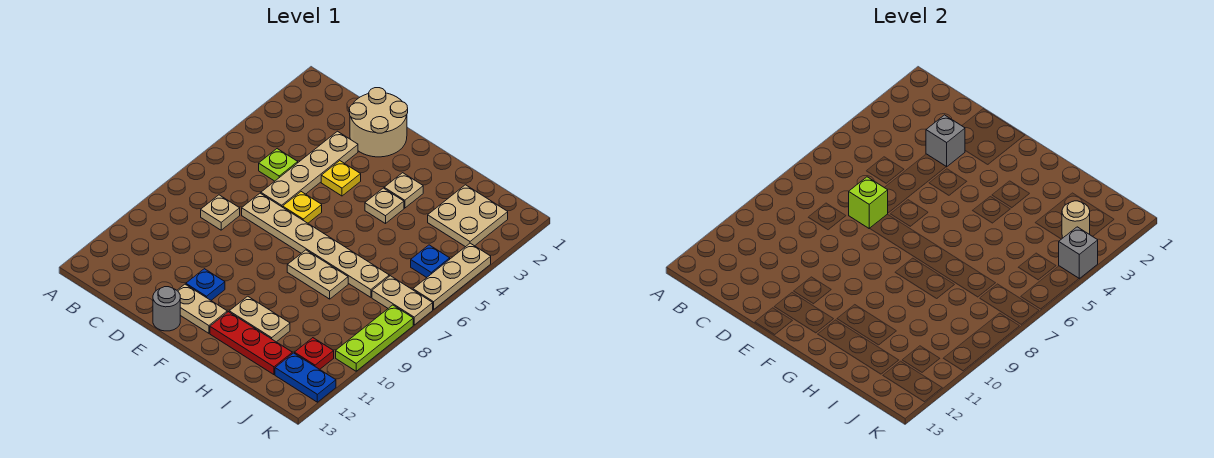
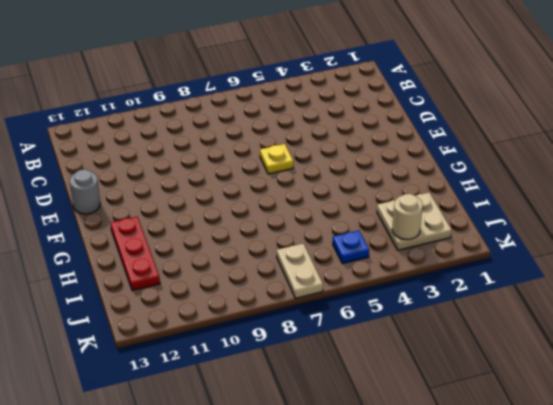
none -> lime 1x1 plate [259,149,298,181]
none -> tan 1x1 plate [201,195,240,230]
none -> tan 2x2 round brick [349,88,408,157]

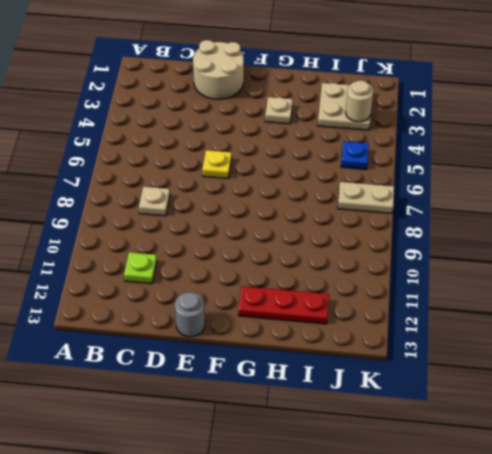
lime 1x1 plate [124,252,157,284] -> lime 1x1 plate moved to [259,149,298,181]
none -> tan 1x4 plate [261,131,358,207]
none -> tan 1x6 plate [242,193,389,297]
none -> yellow 1x1 plate [321,161,361,196]

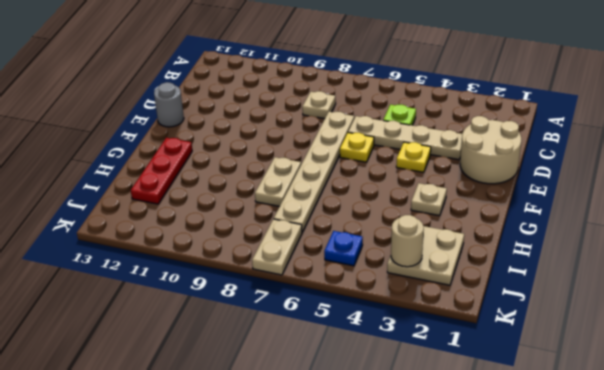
none -> blue 1x1 plate [186,269,225,300]
none -> tan 1x2 plate [177,284,227,333]
none -> tan 1x1 plate [365,188,404,224]

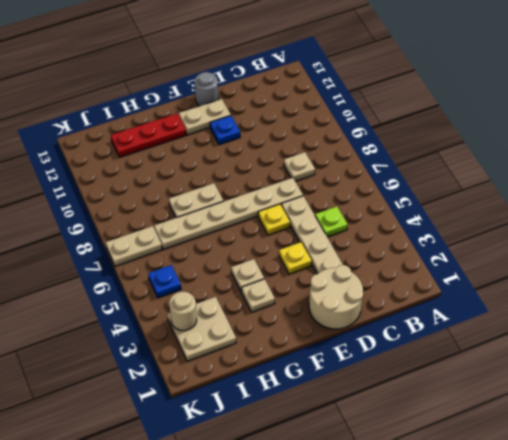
none -> tan 1x2 plate [229,296,290,342]
none -> red 1x1 plate [294,338,334,369]
none -> blue 1x2 plate [275,353,336,402]

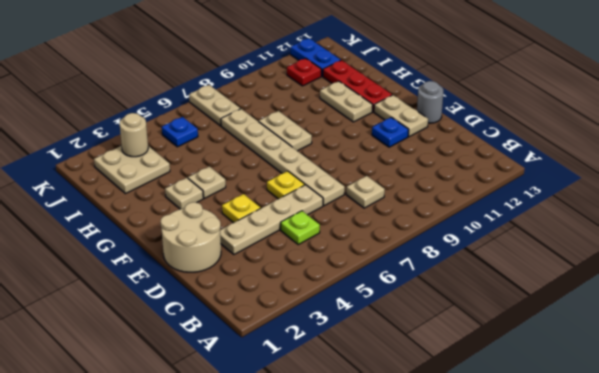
none -> tan 1x3 plate [413,243,491,309]
none -> lime 1x3 plate [336,305,413,371]
none -> grey 1x1 brick [926,115,965,167]

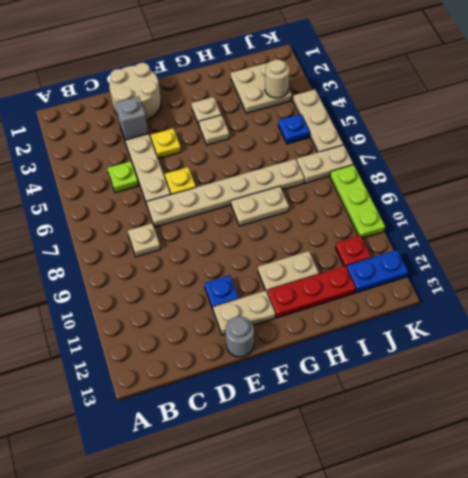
none -> lime 1x1 brick [849,177,888,228]
none -> grey 1x1 brick [1059,227,1098,278]

